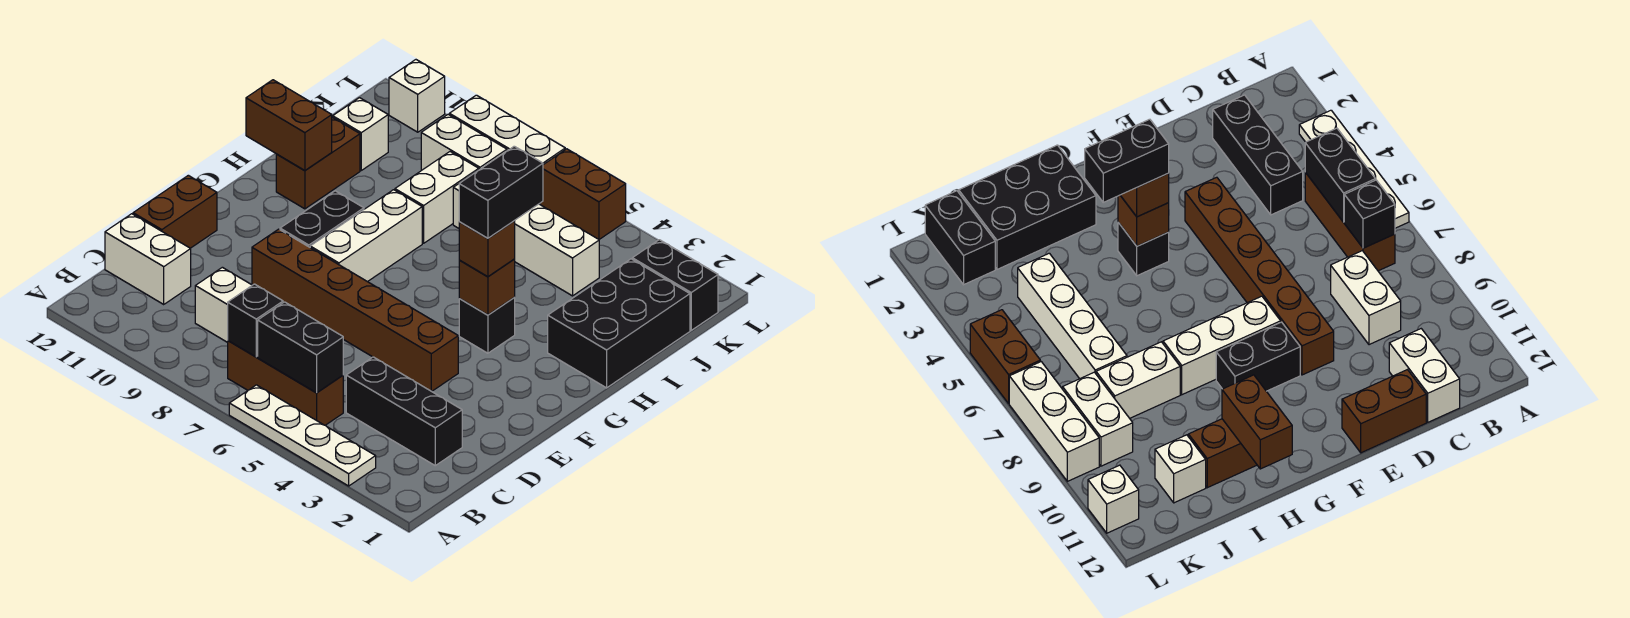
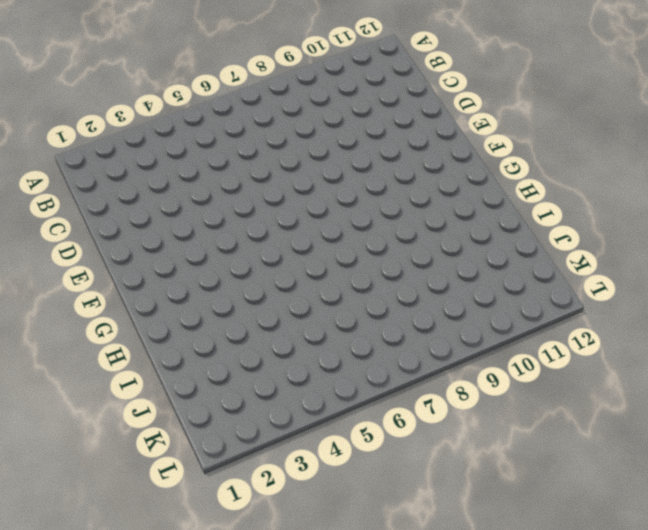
none -> white 1x4 plate [229,385,376,486]
none -> brown 1x3 brick [228,341,343,425]
none -> black 1x3 brick [346,357,462,466]

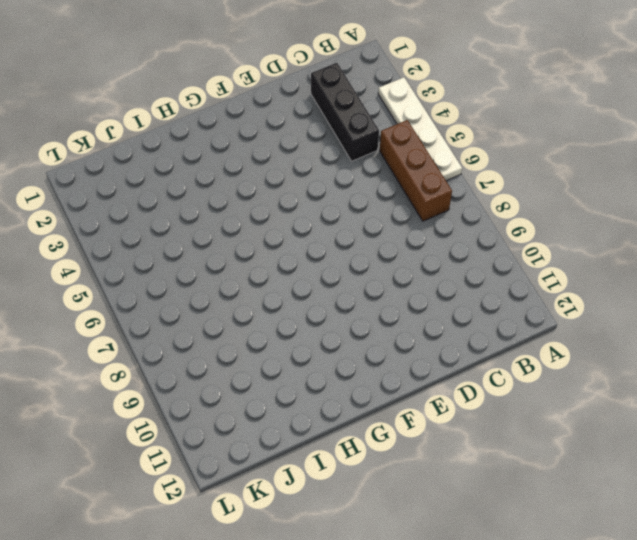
none -> white 1x2 brick [195,267,252,343]
none -> white 1x2 brick [105,214,191,304]
none -> brown 1x2 brick [133,175,217,248]

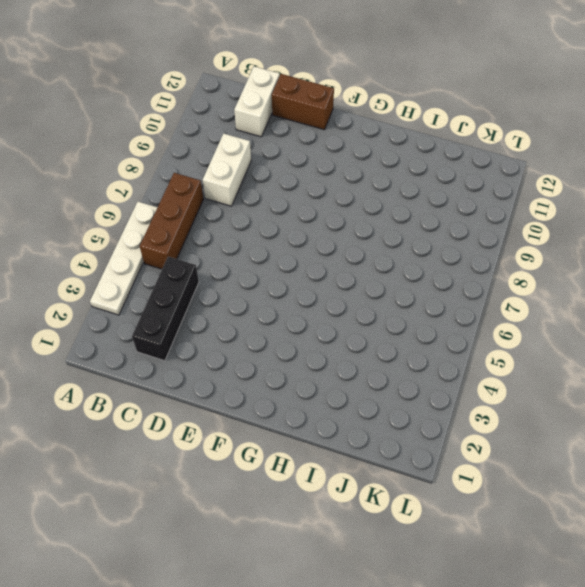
none -> brown 1x6 brick [252,229,458,391]
none -> white 1x3 brick [310,190,422,282]
none -> black 1x2 brick [280,191,364,247]

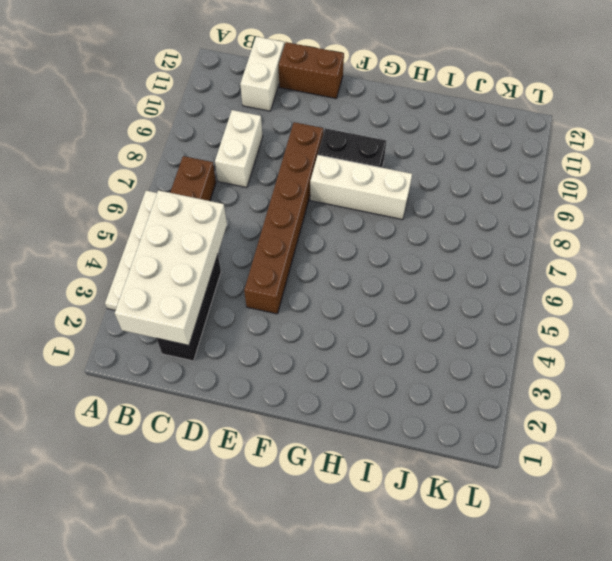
white 2x4 brick [115,190,227,345] -> black 1x2 brick [258,302,343,393]
none -> black 1x1 brick [459,298,515,353]
none -> black 2x3 brick [548,259,690,388]
none -> brown 1x2 brick [276,117,360,209]

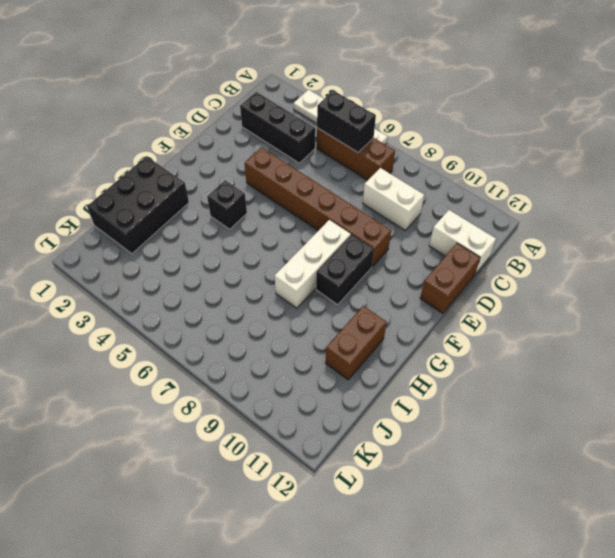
none -> white 1x2 brick [395,152,479,243]
none -> white 1x4 brick [453,184,599,296]
none -> white 1x1 brick [333,98,388,170]

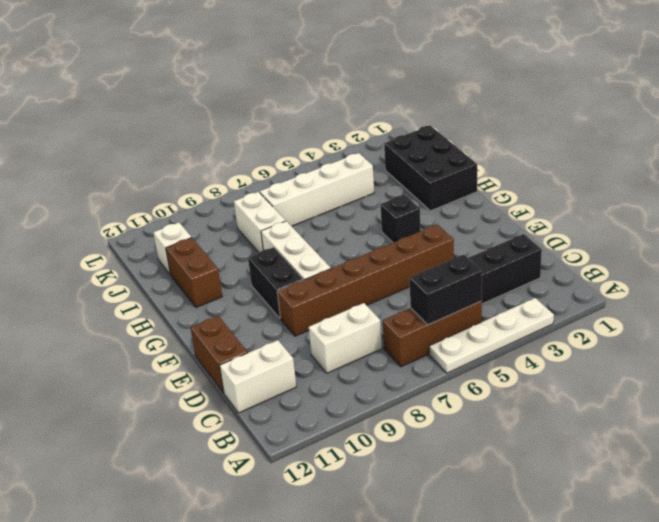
none -> black 1x2 brick [632,240,718,330]
none -> white 1x2 brick [421,114,507,170]
none -> brown 1x2 brick [540,149,626,239]

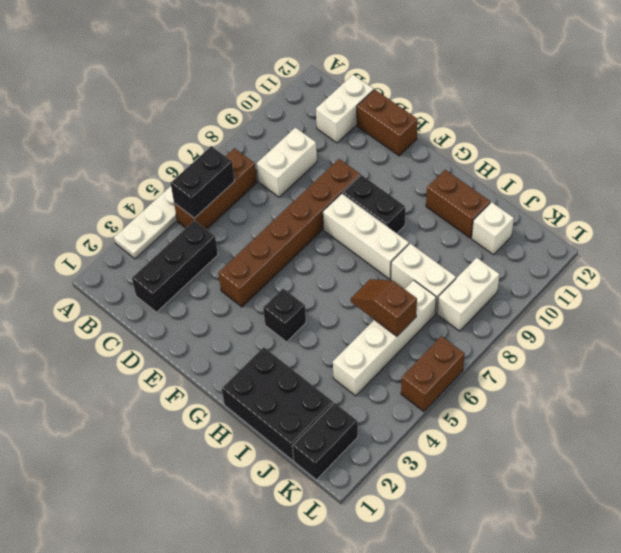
brown 1x2 slope [351,279,417,336] -> none
none -> white 1x3 brick [449,95,565,165]
none -> white 1x1 brick [389,60,445,132]
none -> black 1x1 brick [228,284,283,357]

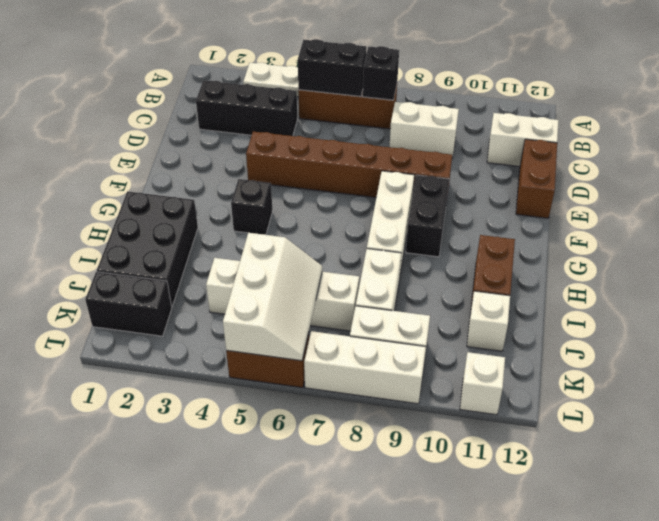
white 2x3 slope [223,233,322,361] -> none
none -> brown 1x1 brick [459,259,515,315]
none -> brown 1x2 brick [246,80,332,171]
none -> brown 1x1 brick [459,221,515,277]

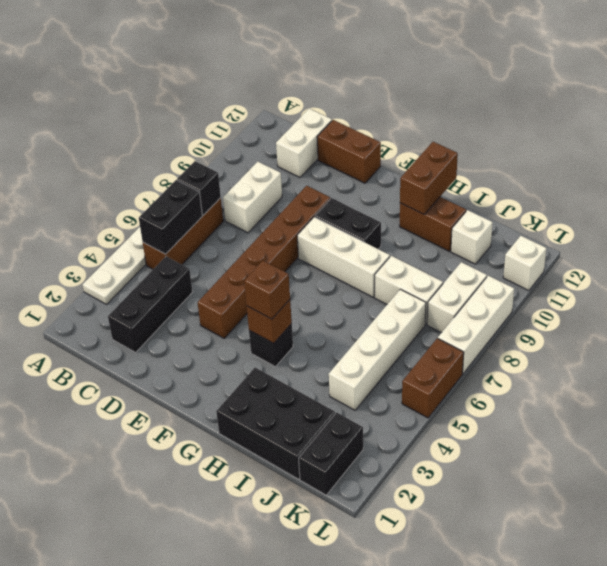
none -> black 1x2 brick [459,146,543,238]

